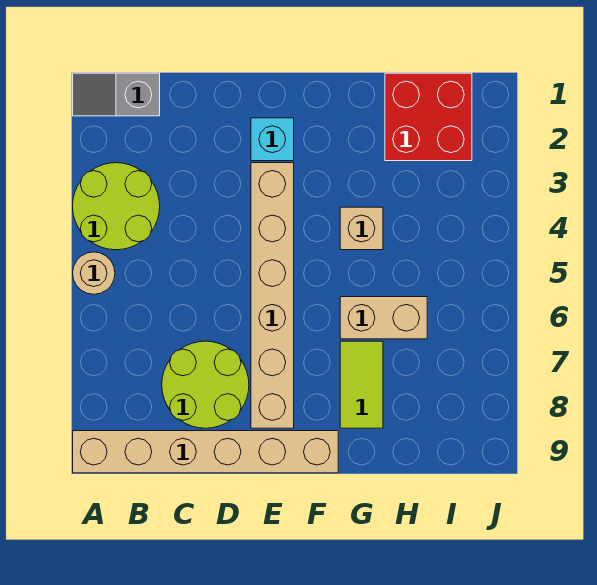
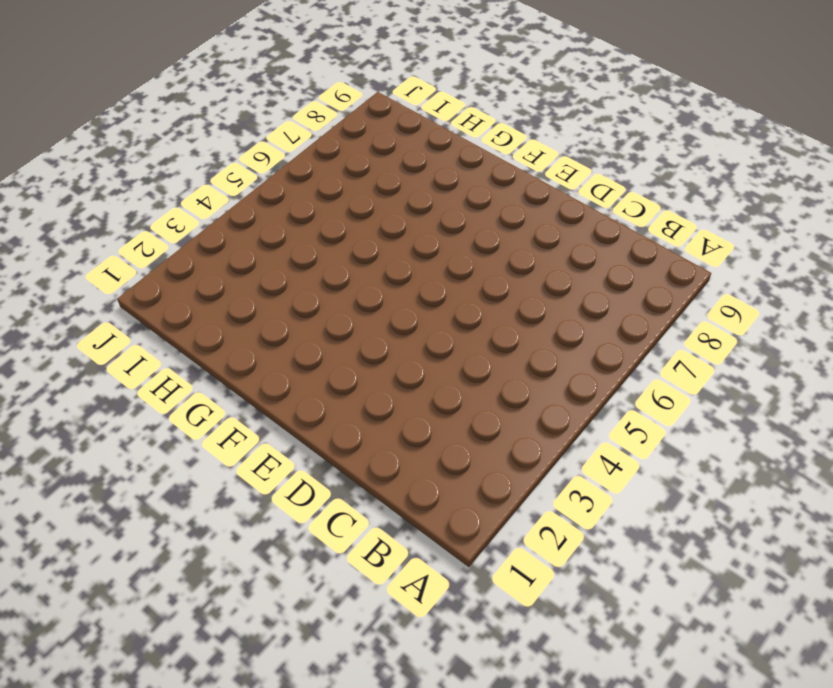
none -> grey 1x2 slope [73,73,160,116]
none -> lime 2x2 round brick [73,163,160,250]

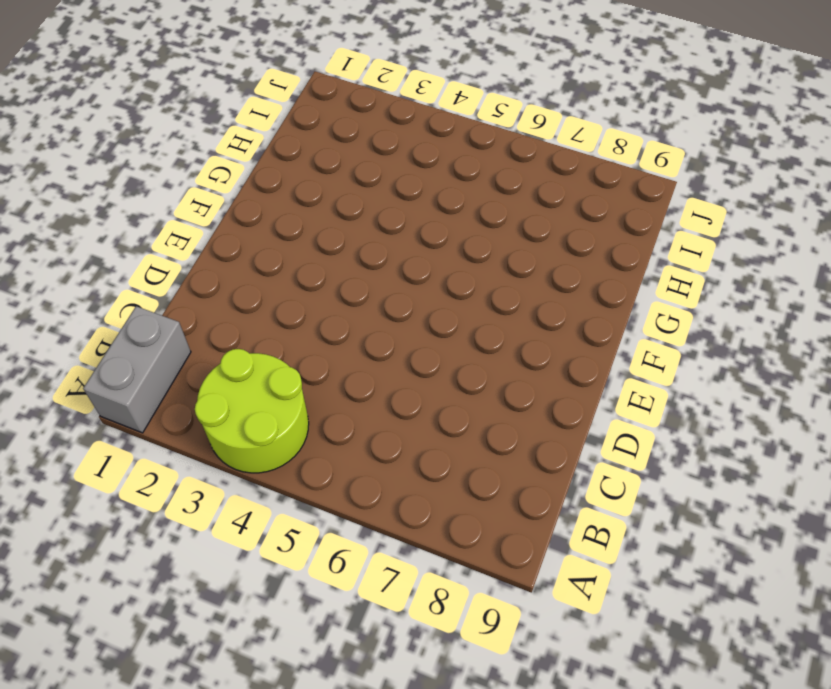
grey 1x2 brick [83,306,191,433] -> grey 1x2 slope [73,73,160,116]
none -> tan 1x1 round brick [73,252,115,294]
none -> tan 1x6 brick [73,431,338,473]

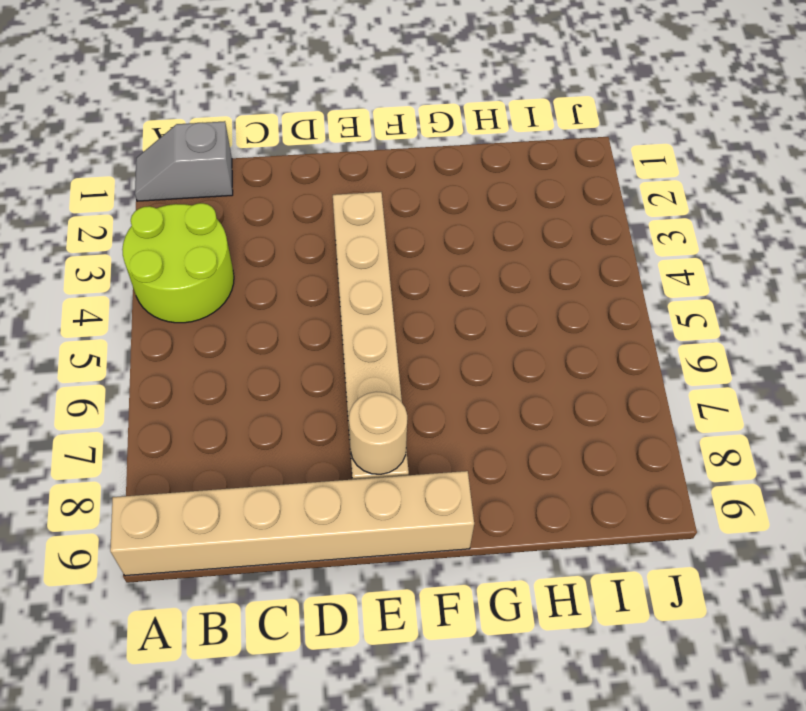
tan 1x1 round brick [349,392,407,474] -> tan 1x1 round brick moved to [73,252,115,294]
none -> lime 2x2 round brick [162,341,249,428]
none -> cyan 1x1 brick [251,118,294,161]

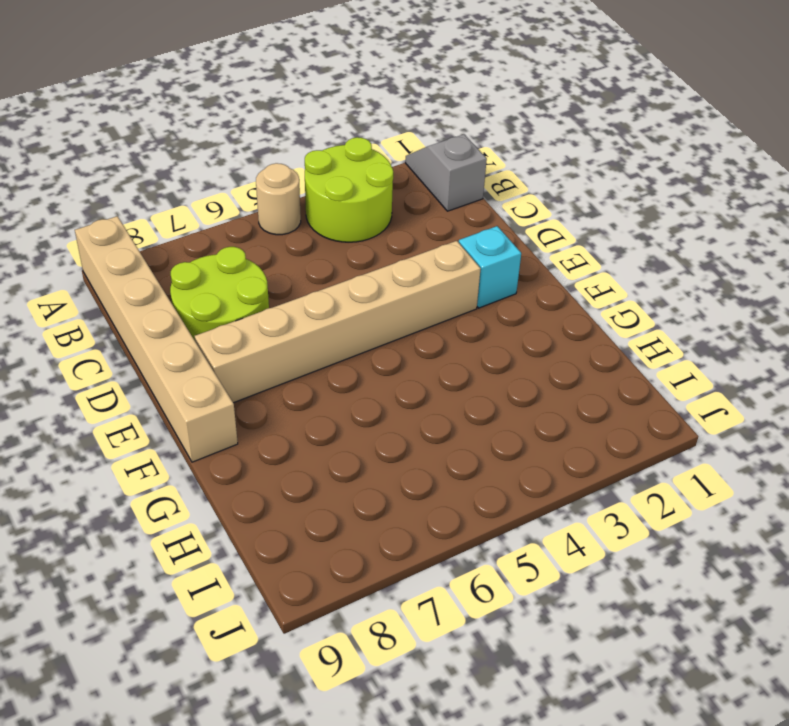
none -> tan 1x1 brick [340,207,383,250]
none -> tan 1x2 brick [340,297,427,339]

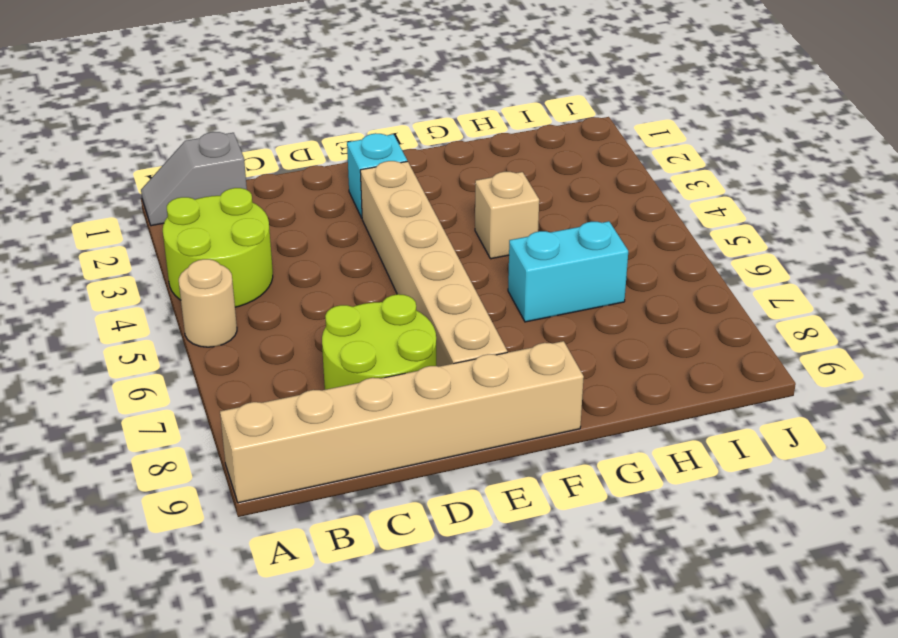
cyan 1x2 brick [508,221,628,322] -> tan 1x2 brick [340,297,427,339]
none -> lime 1x2 tile [340,341,383,428]
none -> red 2x2 brick [385,73,472,161]

